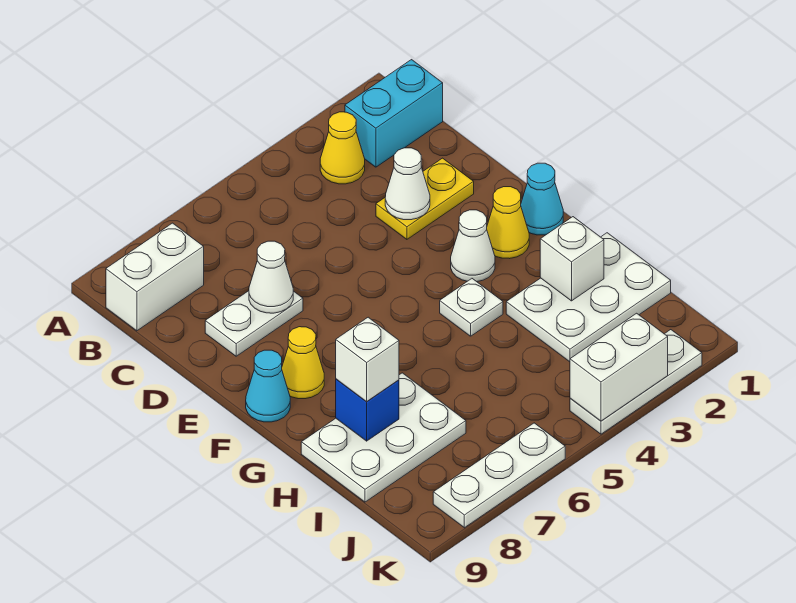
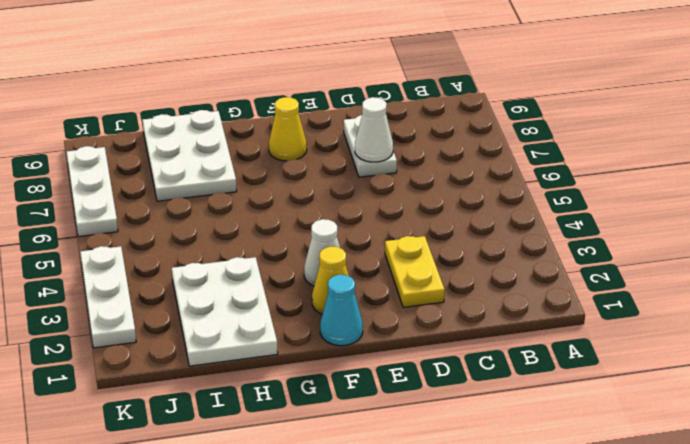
none -> cyan 1x2 brick [345,60,443,167]
none -> yellow 1x1 cone [320,112,365,184]
none -> white 1x2 brick [106,223,204,331]

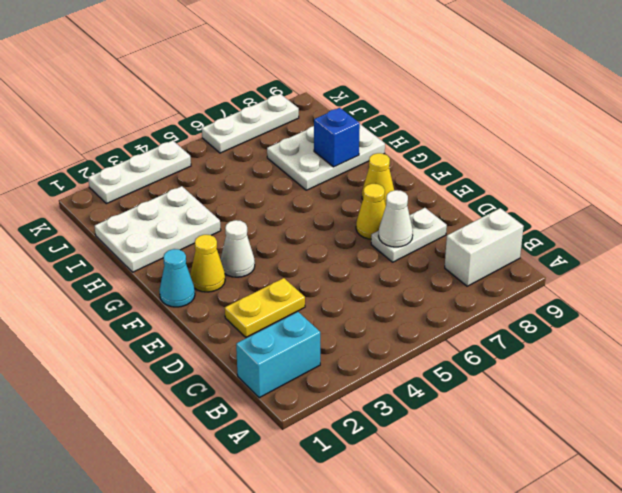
yellow 1x1 cone [356,184,386,239] -> yellow 1x1 cone moved to [320,112,365,184]
none -> cyan 1x1 cone [246,350,290,422]
none -> white 1x1 plate [440,279,503,336]
none -> white 1x1 cone [385,148,430,220]

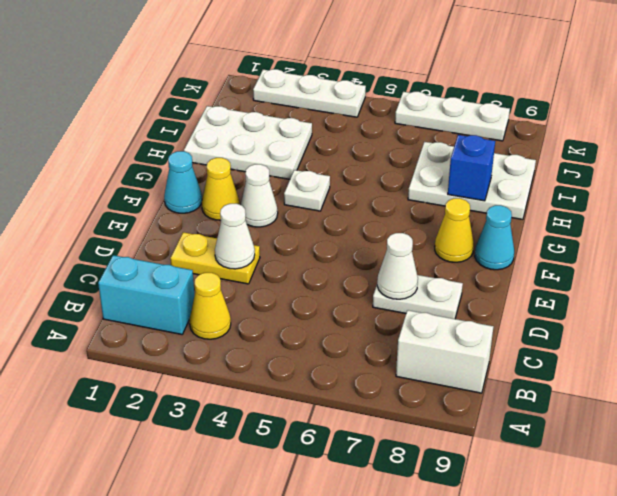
none -> white 1x1 brick [540,217,604,301]
none -> white 1x2 brick [570,313,668,421]
none -> white 1x1 brick [336,317,399,402]

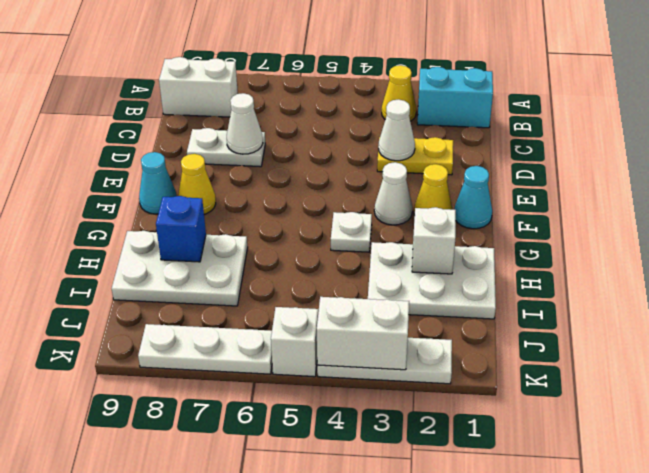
white 1x1 brick [271,307,318,377] -> white 1x1 brick moved to [336,317,399,402]

